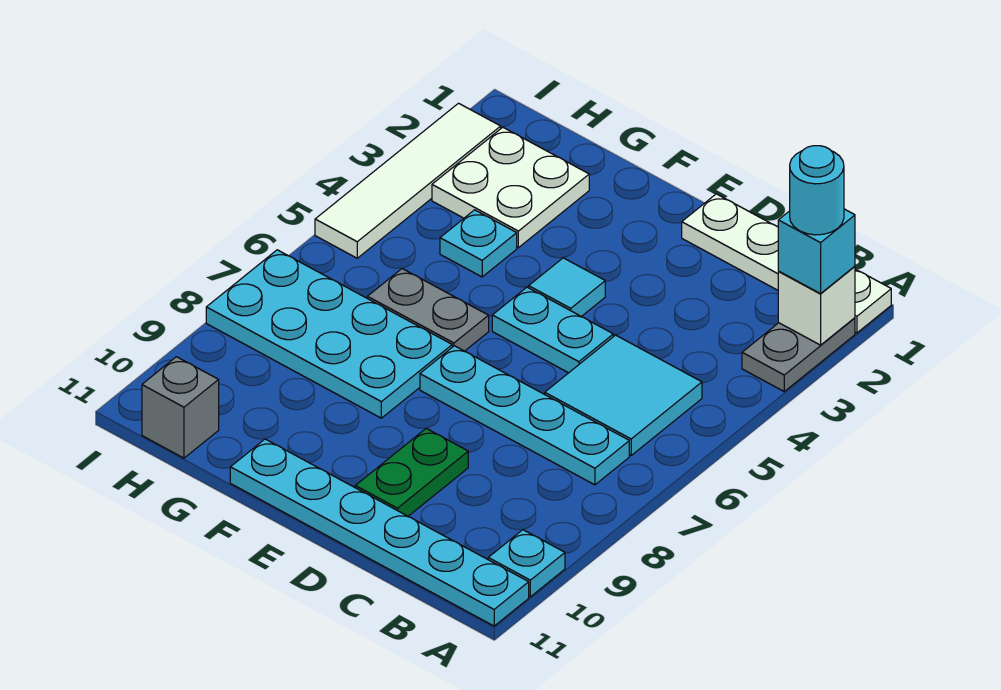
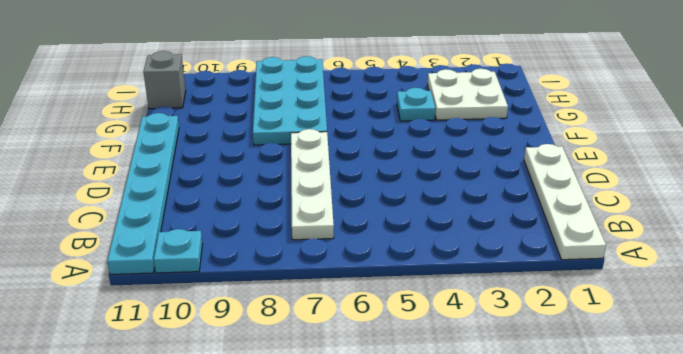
white 1x4 plate [291,129,334,240] -> cyan 1x4 plate [420,346,629,485]
none -> grey 1x2 plate [742,318,855,391]
none -> cyan 2x2 tile [545,335,702,455]
none -> cyan 1x2 plate [492,287,613,373]

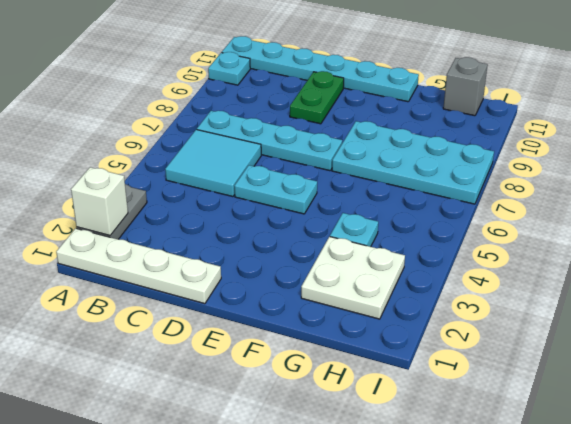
none -> cyan 1x1 tile [529,258,605,317]
none -> grey 1x2 plate [367,269,489,351]
none -> white 1x4 tile [315,103,501,258]

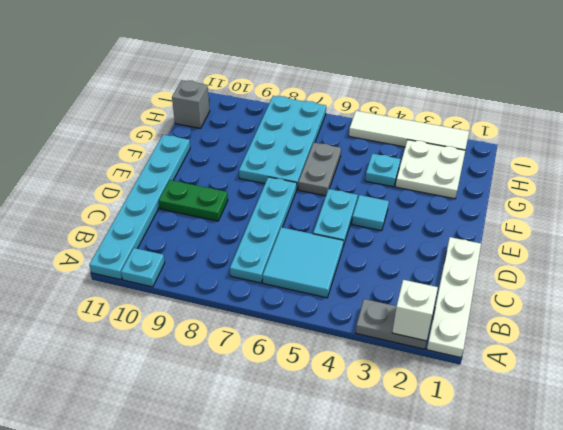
none -> cyan 1x1 brick [778,209,855,294]
none -> cyan 1x1 round brick [790,146,844,235]

